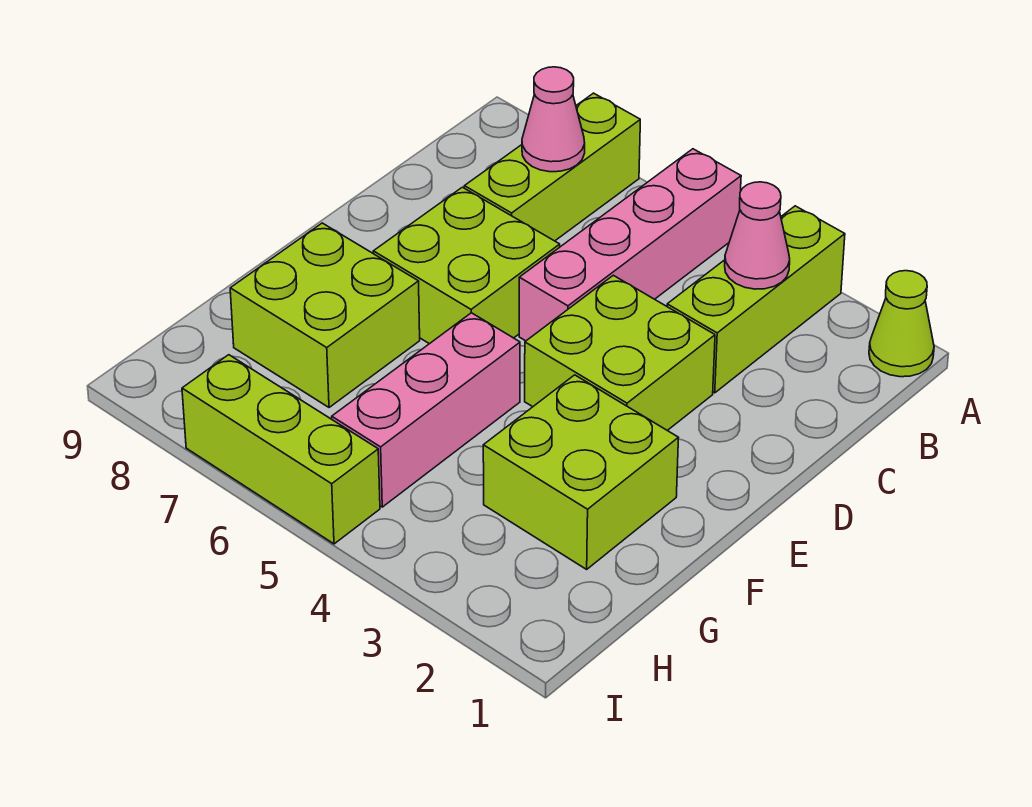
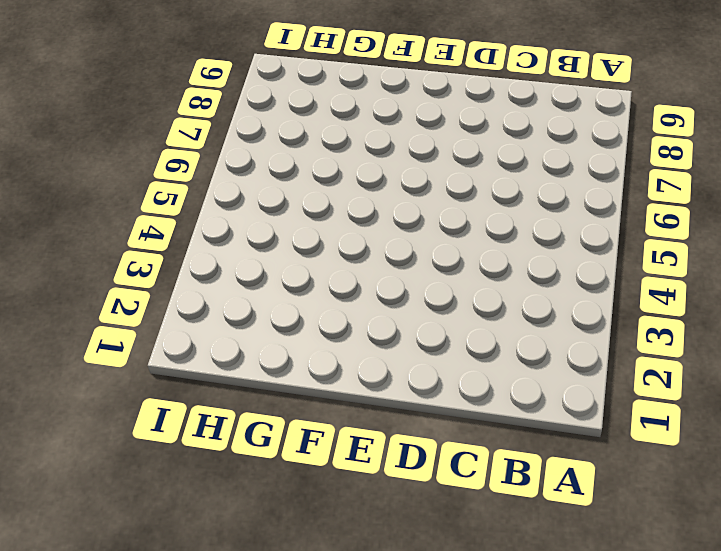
none -> lime 1x1 cone [869,271,934,377]
none -> lime 1x3 brick [667,206,845,393]
none -> pink 1x4 brick [519,149,741,341]

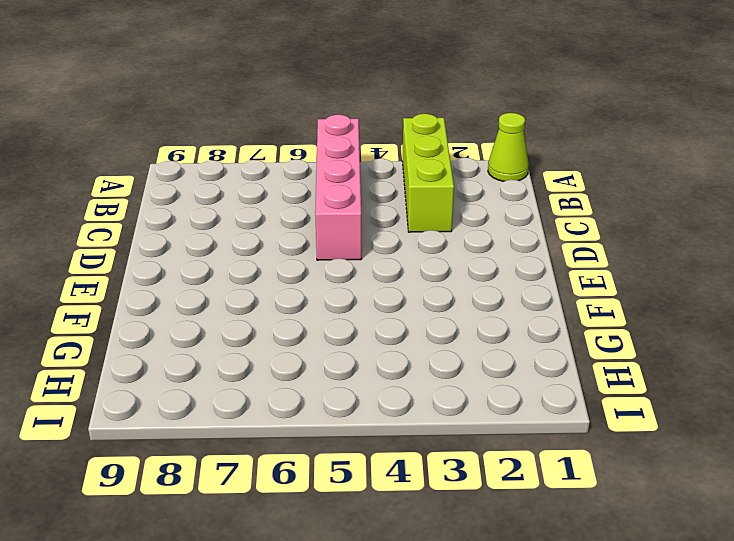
none -> lime 1x3 brick [464,93,640,241]
none -> lime 2x2 brick [525,275,715,430]
none -> lime 2x2 brick [373,187,560,344]

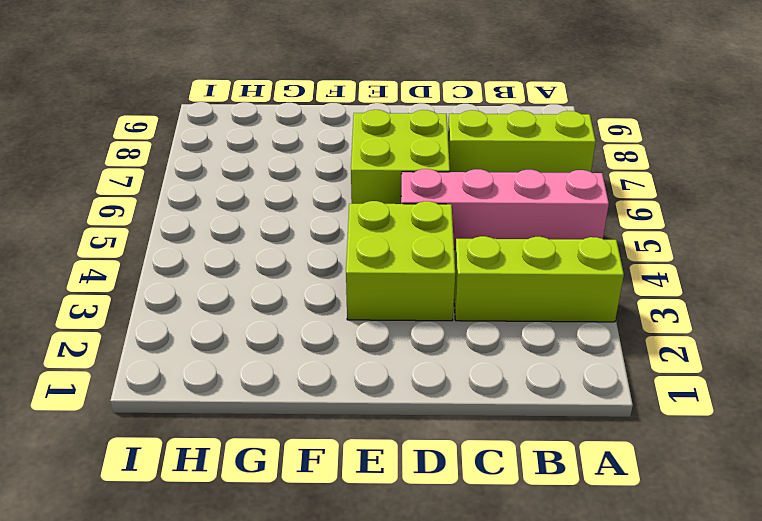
none -> lime 1x1 cone [869,271,934,377]
none -> lime 2x2 brick [483,375,678,569]
none -> pink 1x3 brick [332,313,520,507]

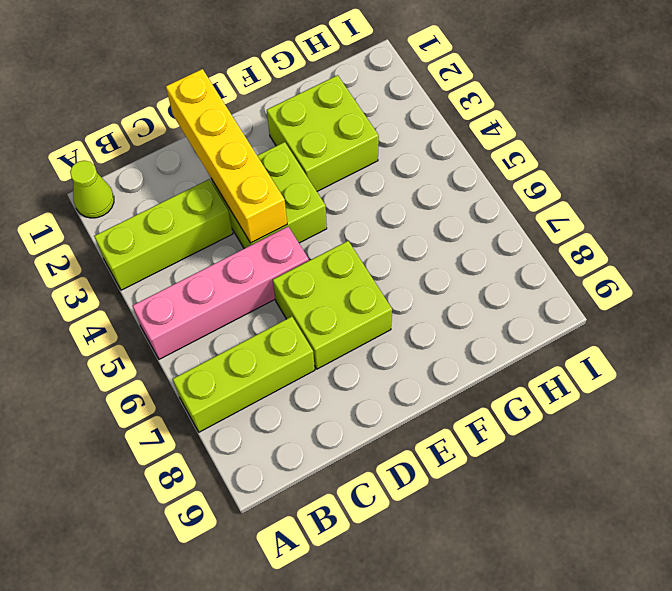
yellow 1x4 brick [166,69,287,243] -> none
none -> pink 1x3 brick [332,313,520,507]
none -> lime 2x2 brick [230,223,420,407]
none -> lime 1x3 brick [182,355,380,544]

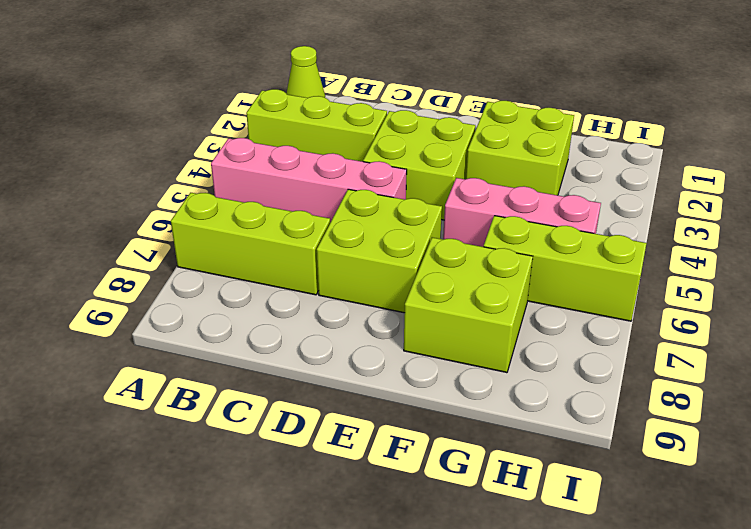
lime 1x3 brick [484,216,646,321] -> lime 1x3 brick turned to [182,355,380,544]
none -> pink 1x1 cone [725,182,790,289]
none -> pink 1x1 cone [522,67,585,172]

